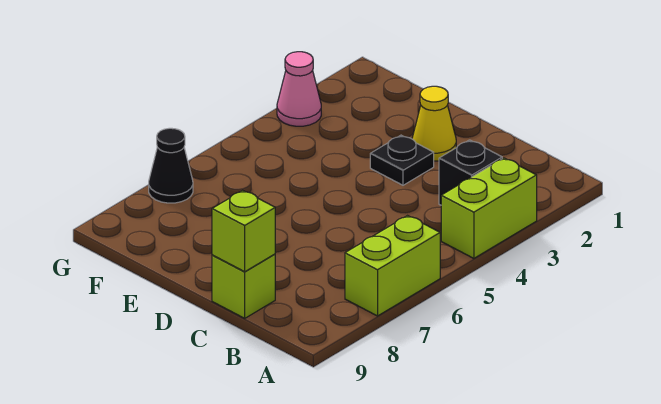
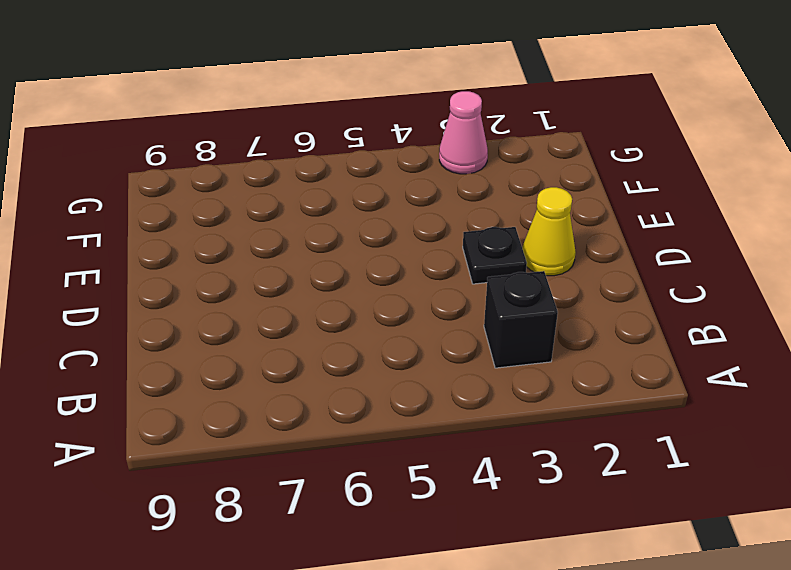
none -> lime 1x2 brick [441,158,537,258]
none -> lime 1x2 brick [345,216,440,316]

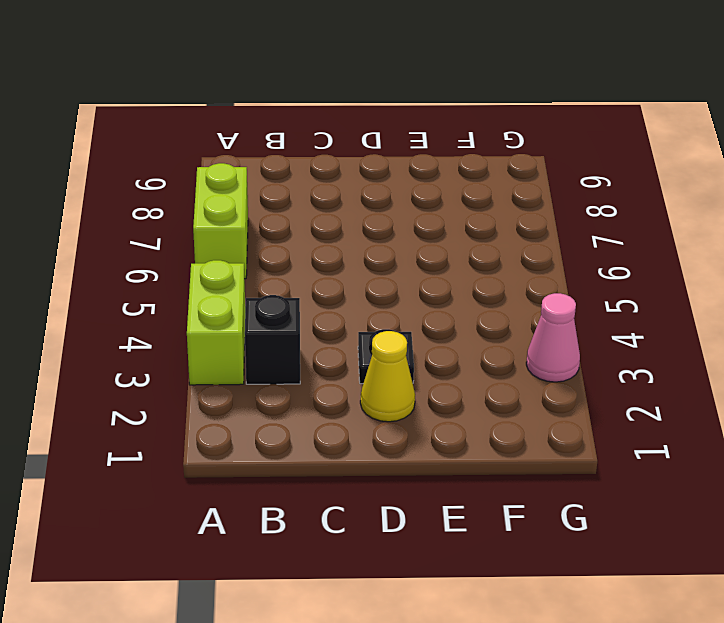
none -> lime 1x1 brick [212,254,275,318]
none -> black 1x1 cone [149,128,193,203]

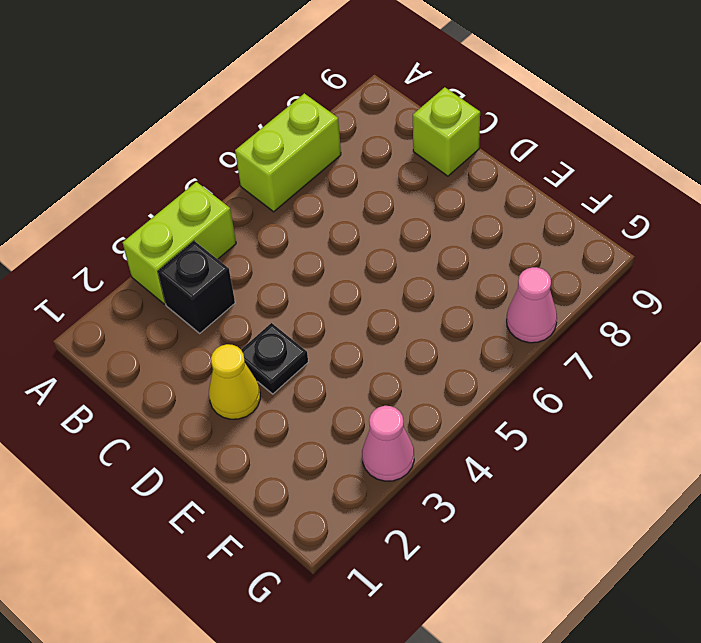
pink 1x1 cone [507,267,557,343] -> black 1x1 cone [149,128,193,203]
none -> lime 1x1 brick [212,190,275,272]

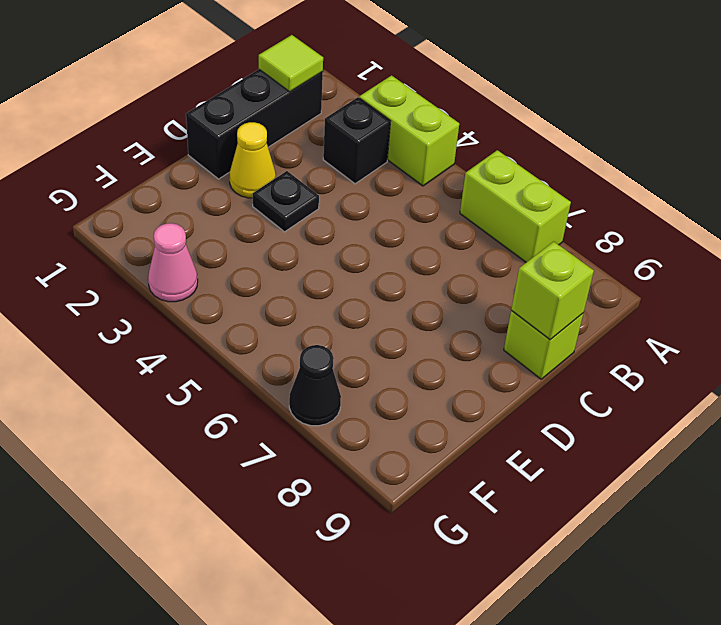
black 1x3 brick [186,69,323,179] -> none
lime 1x1 tile [259,35,323,92] -> none

